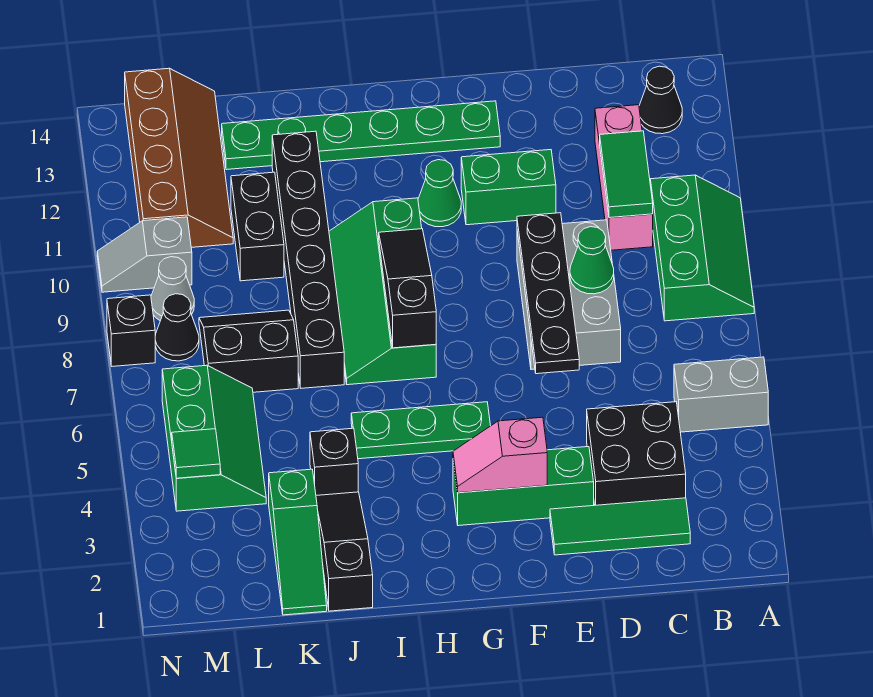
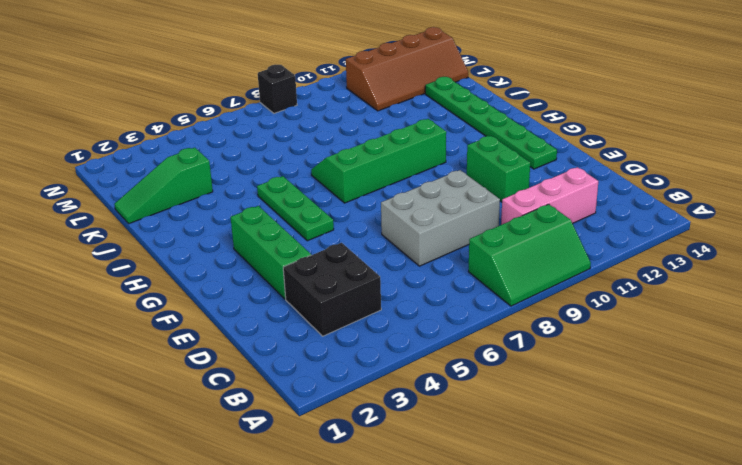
none -> grey 1x2 brick [674,357,768,432]
none -> black 1x1 cone [639,66,682,134]
none -> green 1x3 tile [550,498,690,555]
none -> green 1x1 cone [418,160,461,227]

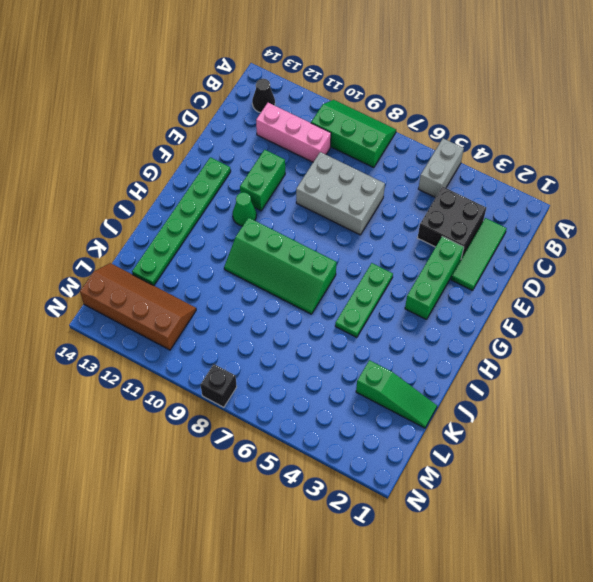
none -> black 1x3 slope [316,492,373,611]
none -> black 1x1 brick [310,428,358,495]
none -> black 1x6 brick [272,131,344,388]
none -> black 2x2 slope [199,310,298,392]

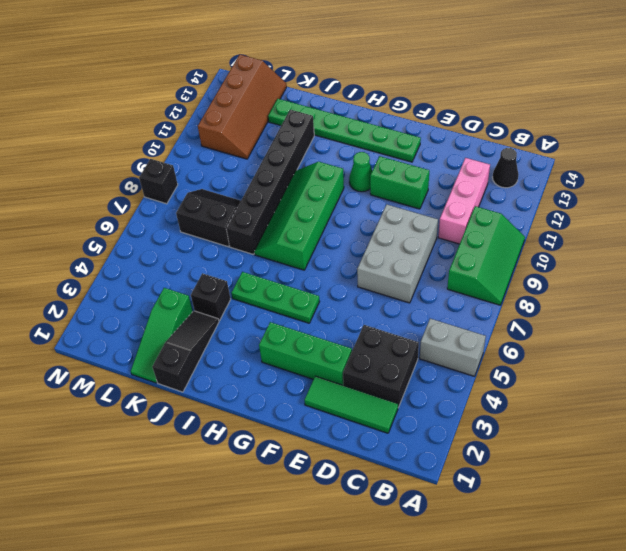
none -> black 1x2 brick [231,172,284,281]
none -> green 2x3 slope [162,365,266,511]
none -> black 1x1 cone [155,294,199,361]
none -> grey 1x1 cone [151,257,194,321]

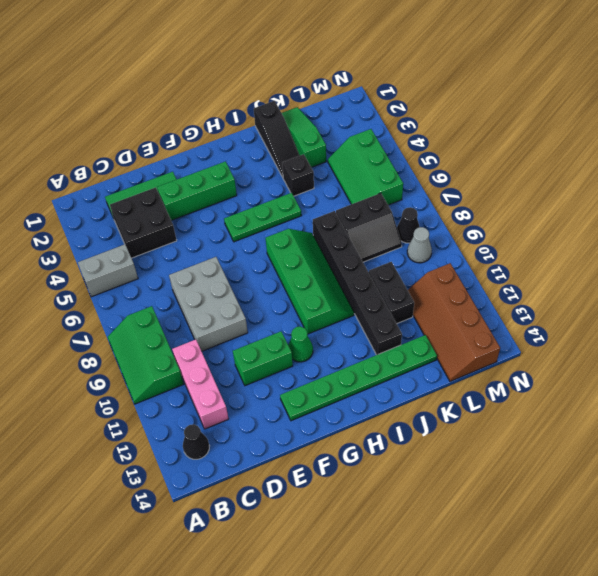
none -> grey 1x2 slope [97,217,192,292]
none -> black 1x1 brick [107,295,155,366]
none -> green 1x2 tile [600,131,653,218]
none -> green 1x1 cone [570,227,614,294]

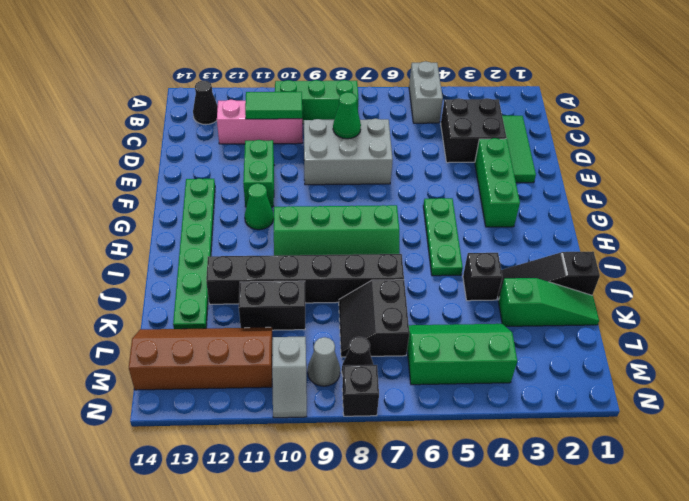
none -> black 1x4 plate [517,213,579,374]
none -> pink 1x2 slope [453,417,547,493]
none -> black 1x3 slope [379,229,436,348]
none -> green 1x1 tile [172,429,220,478]

